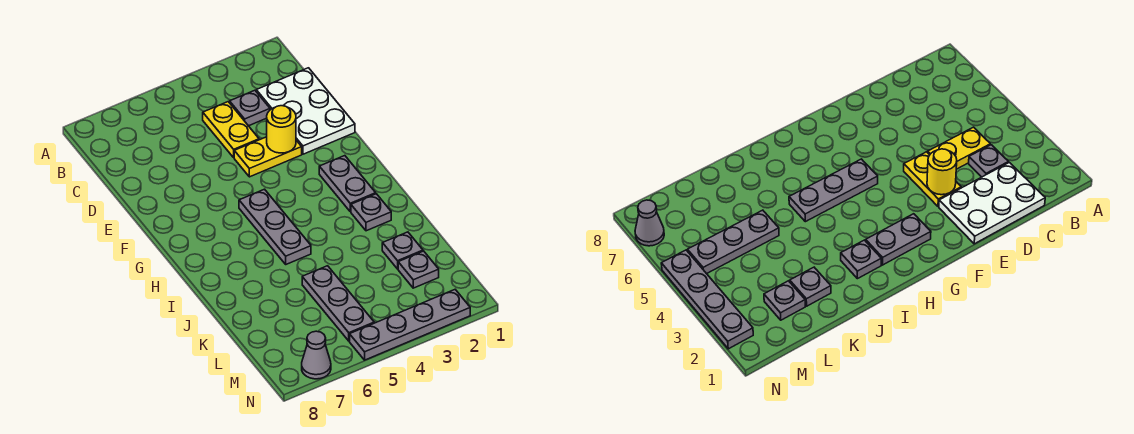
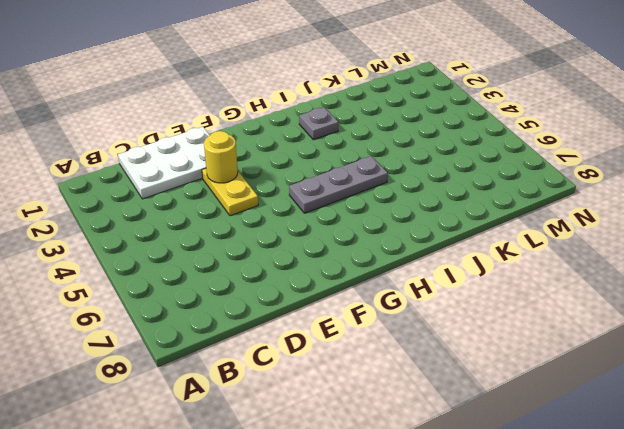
none -> grey 1x1 plate [230,90,270,126]
none -> yellow 1x2 plate [203,102,259,157]
none -> grey 1x2 plate [319,156,376,212]

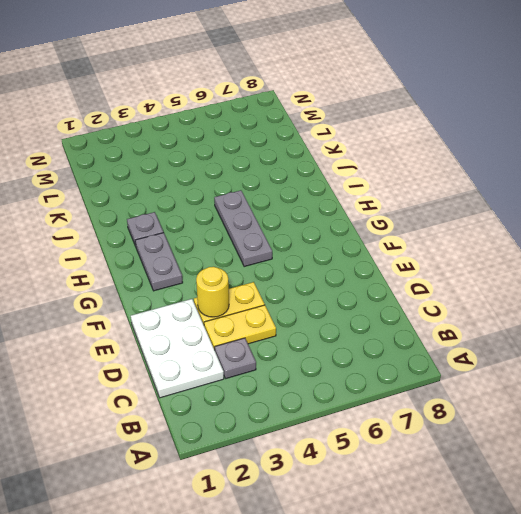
yellow 1x2 plate [204,305,276,350] -> yellow 1x2 plate turned to [203,102,259,157]
none -> grey 1x1 plate [382,232,423,269]
none -> grey 1x3 plate [302,266,374,341]
none -> grey 1x1 plate [398,251,439,288]

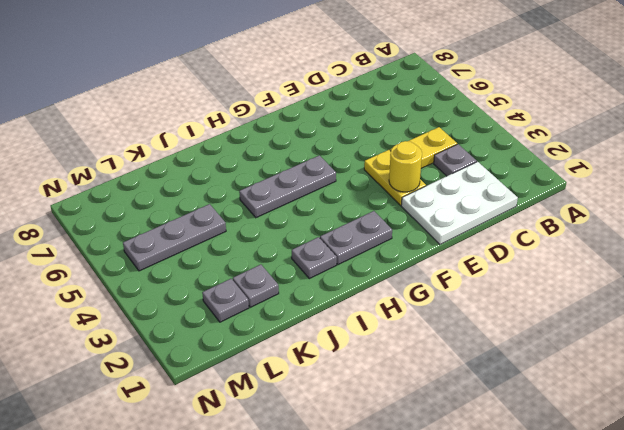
none -> grey 1x4 plate [350,290,470,360]
none -> grey 1x1 cone [302,331,331,379]

